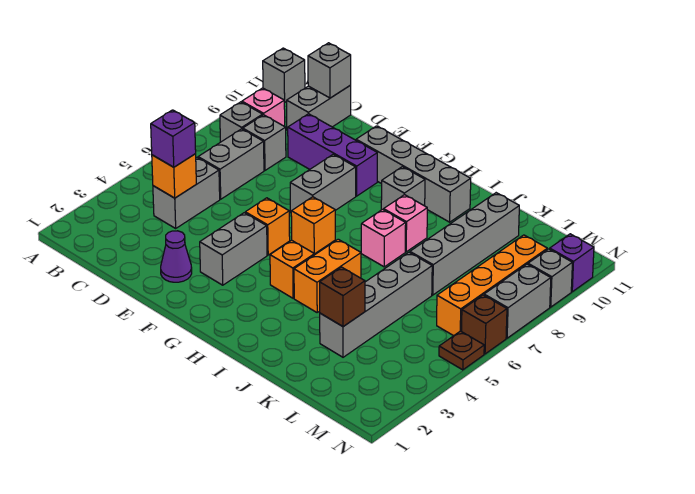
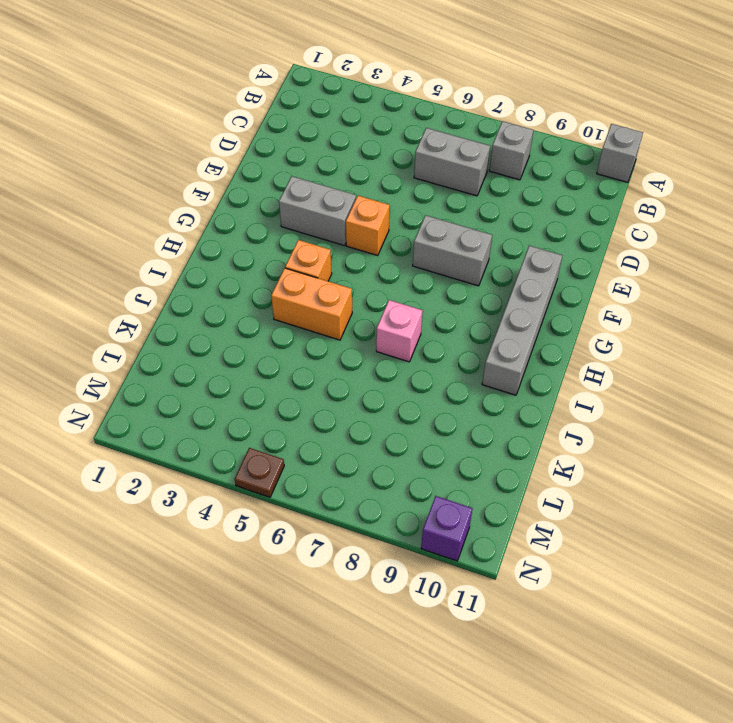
none -> pink 1x1 brick [242,88,285,126]
none -> grey 1x2 brick [153,158,220,228]
none -> grey 1x1 brick [243,115,286,170]
none -> grey 1x2 brick [287,86,351,130]

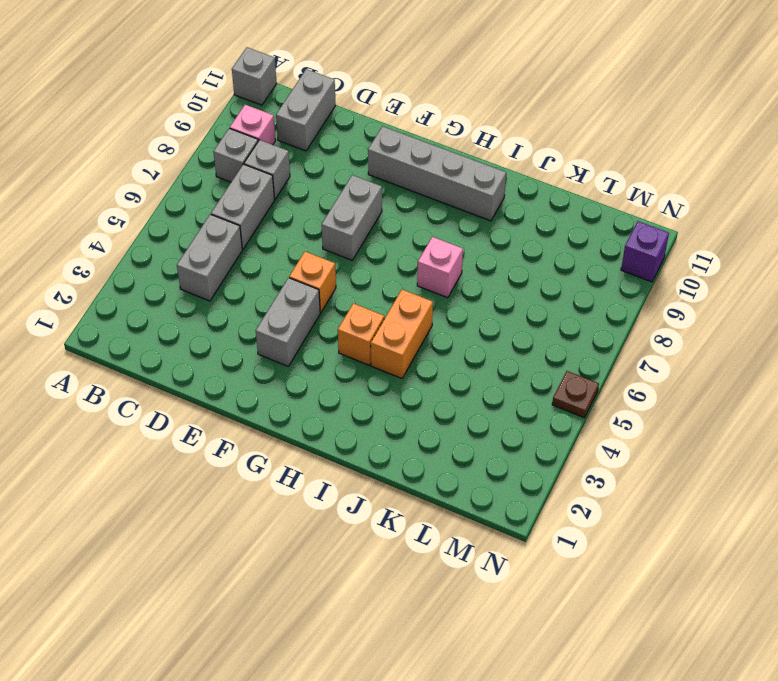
none -> purple 1x3 brick [288,114,377,196]
none -> purple 1x1 cone [161,231,192,282]
none -> orange 1x1 brick [291,197,335,254]
none -> grey 1x1 brick [381,167,425,210]

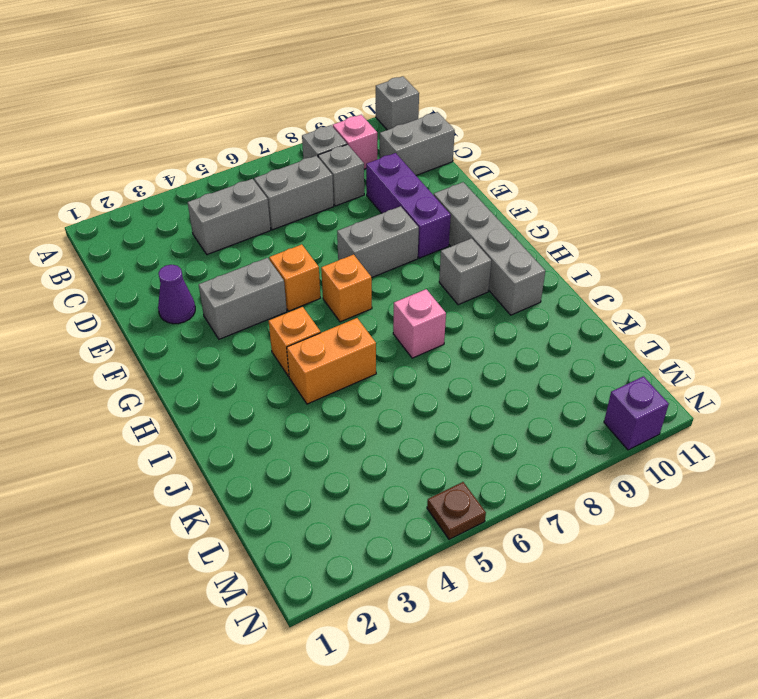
none -> pink 1x1 brick [384,195,427,252]
none -> grey 1x4 brick [320,252,432,357]
none -> grey 1x4 brick [410,193,519,295]
none -> orange 1x4 brick [437,235,547,336]

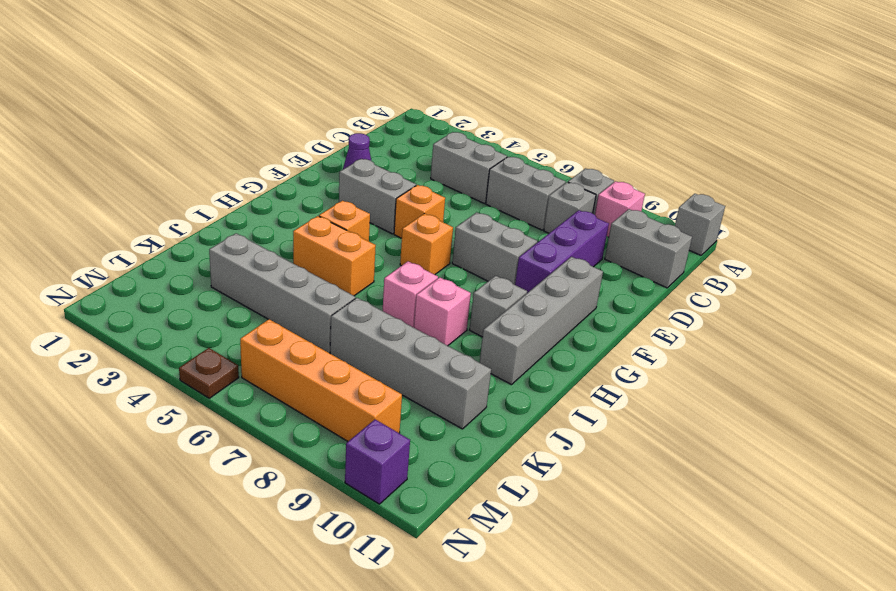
none -> brown 1x1 brick [461,295,507,354]
none -> grey 1x2 brick [484,264,551,338]
none -> grey 1x1 brick [528,249,572,307]
none -> orange 1x1 brick [152,154,196,198]

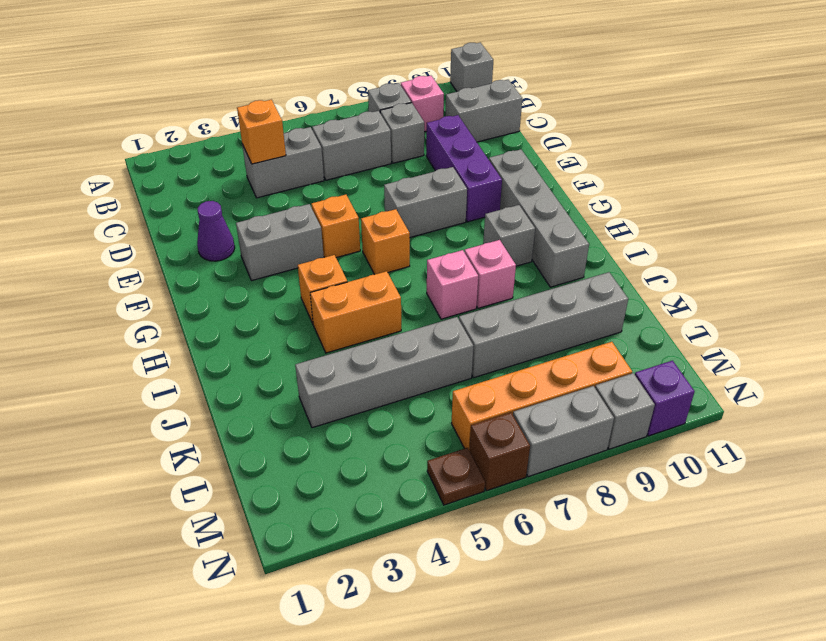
none -> grey 1x1 brick [308,43,351,98]
none -> brown 1x1 brick [320,267,365,327]
none -> purple 1x1 brick [151,110,196,167]

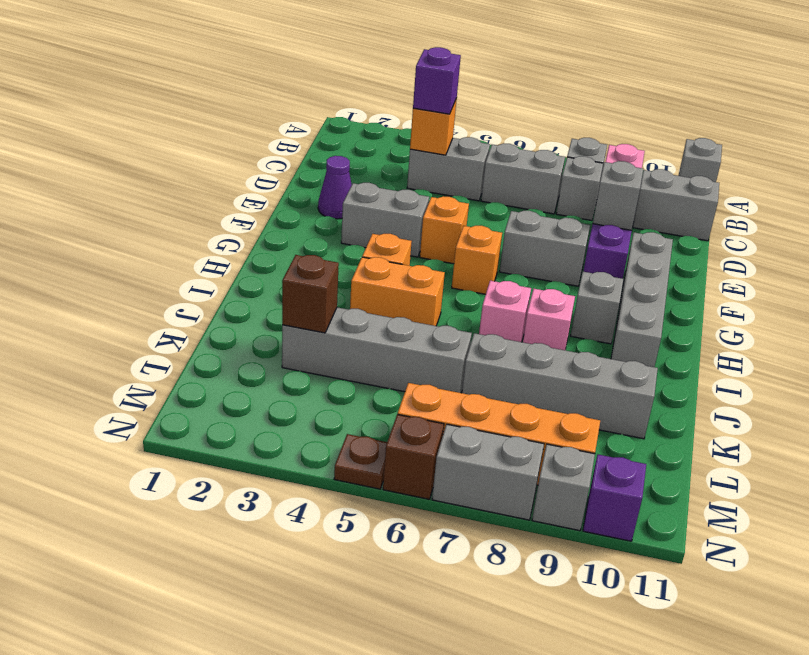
grey 1x1 brick [593,161,643,230] -> grey 1x1 brick moved to [308,43,351,98]

